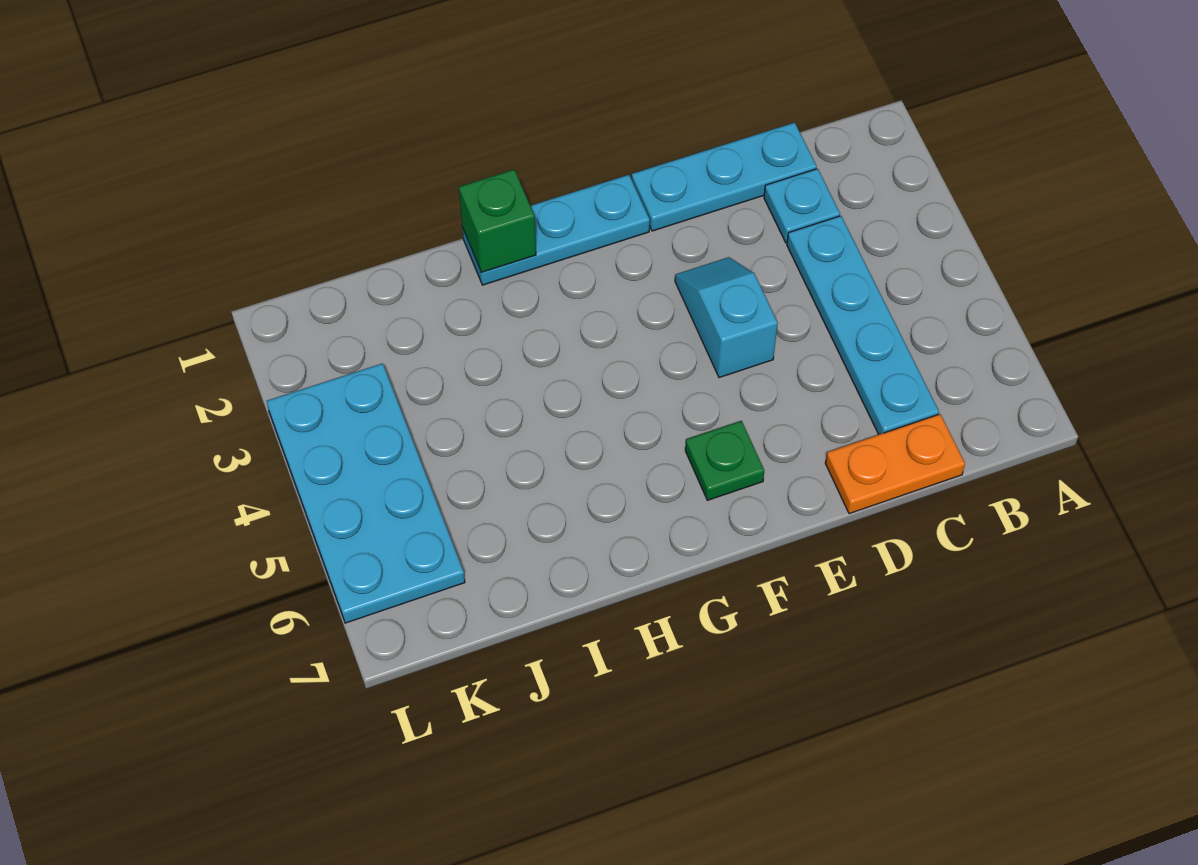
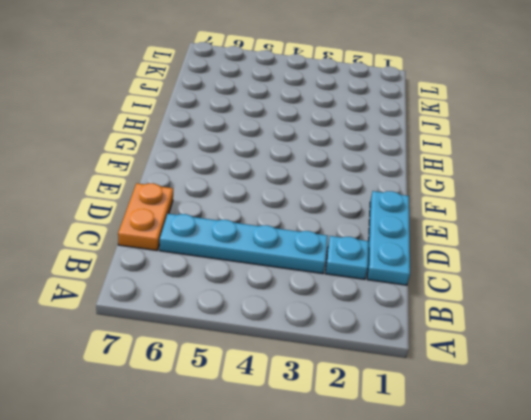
none -> cyan 1x2 slope [675,257,778,378]
none -> cyan 1x3 plate [462,175,650,285]

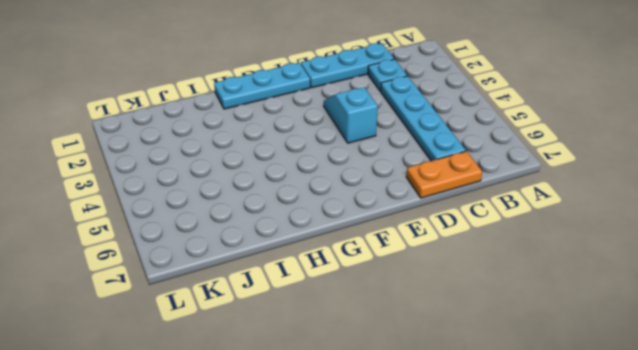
none -> green 1x1 plate [685,421,764,500]
none -> cyan 2x4 plate [267,363,465,623]

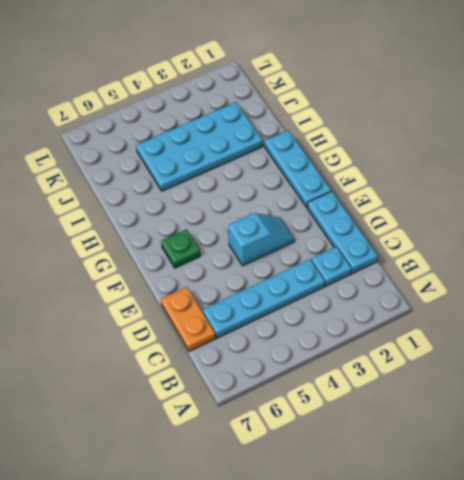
cyan 2x4 plate [136,102,263,191] -> cyan 2x4 plate moved to [267,363,465,623]
none -> green 1x1 brick [459,170,536,273]

